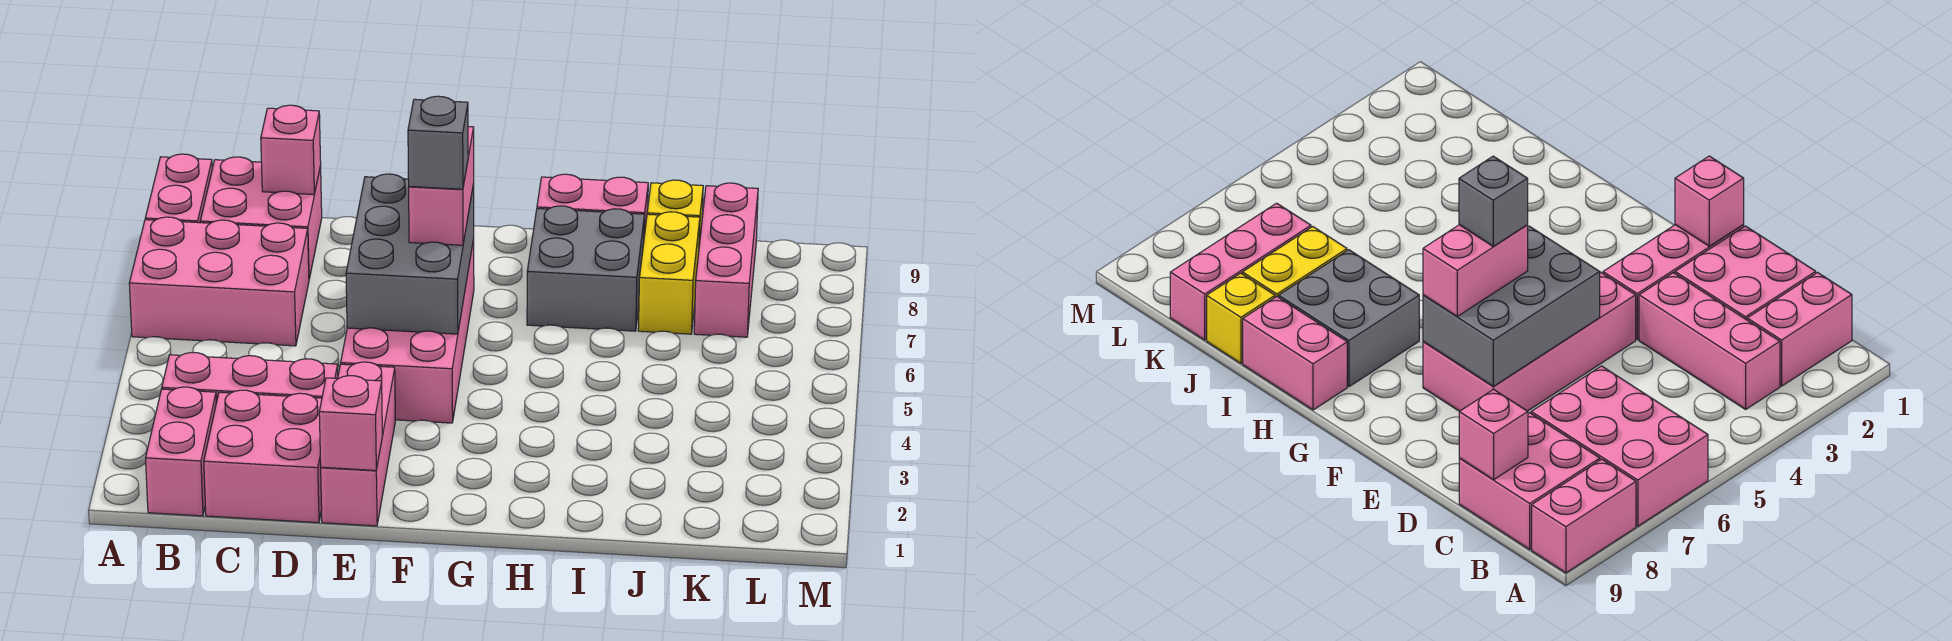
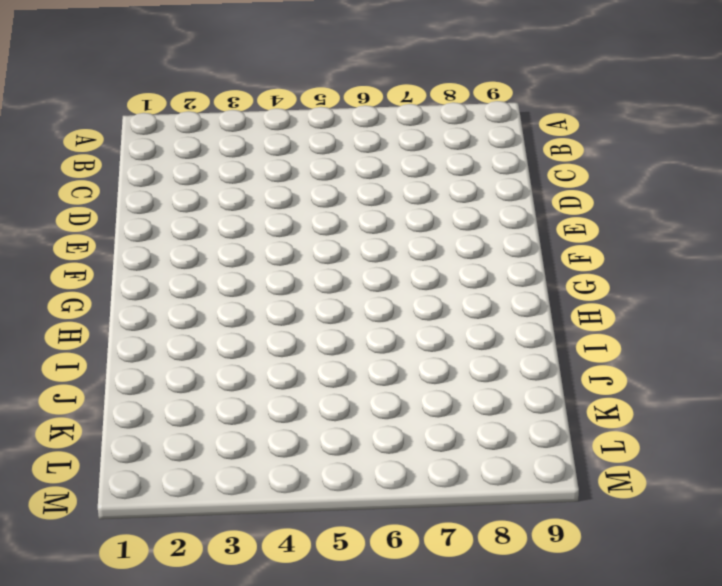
none -> pink 2x3 brick [129,217,309,346]
none -> pink 1x2 brick [145,154,212,223]
none -> pink 1x2 brick [146,387,216,516]

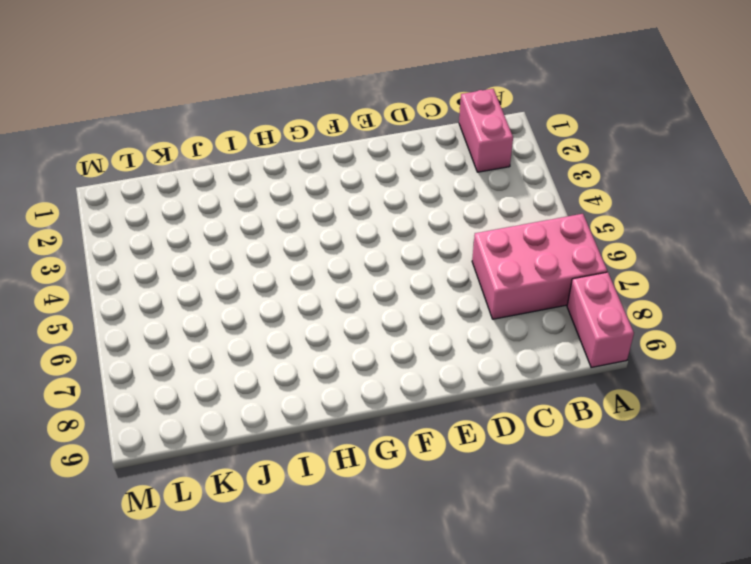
none -> pink 1x3 brick [162,353,338,403]
none -> pink 2x2 brick [200,157,322,279]
none -> pink 2x2 brick [204,390,322,523]

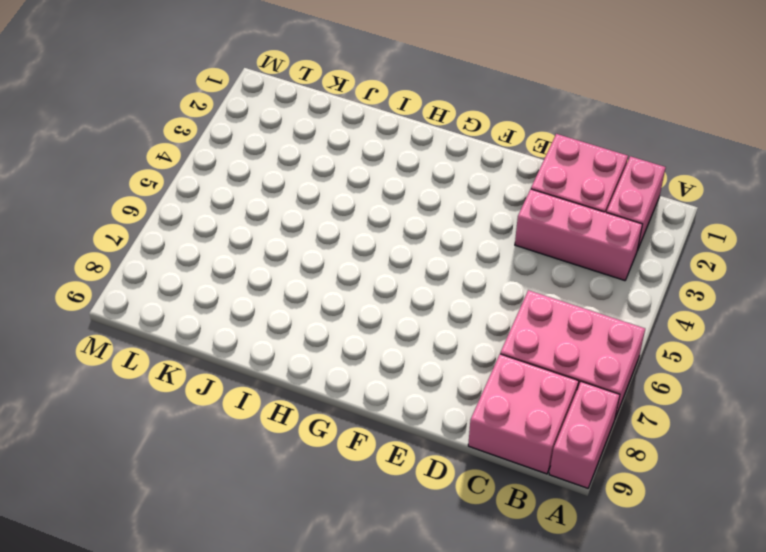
none -> pink 1x3 brick [321,362,395,526]
none -> pink 2x4 brick [341,239,474,423]
none -> grey 2x2 brick [527,206,644,331]

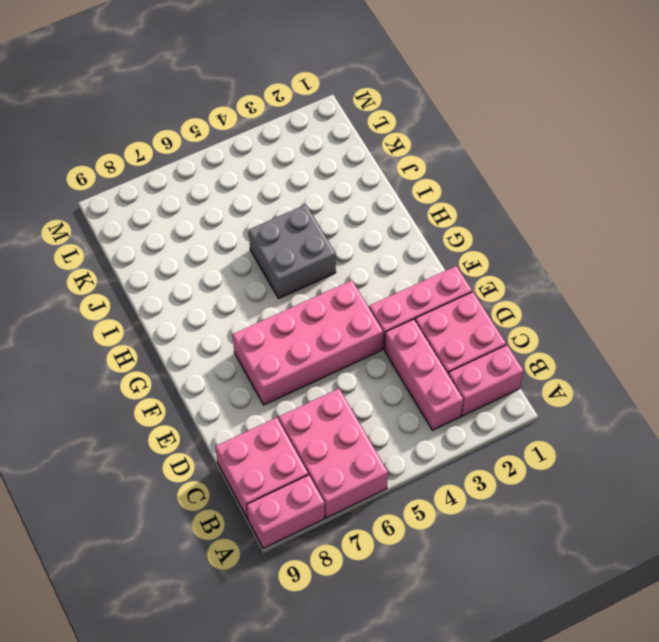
grey 2x2 brick [249,205,336,298] -> grey 2x2 brick moved to [527,206,644,331]
none -> pink 1x2 brick [537,174,648,236]
none -> yellow 1x2 brick [638,212,700,334]
none -> yellow 1x1 brick [647,180,703,245]

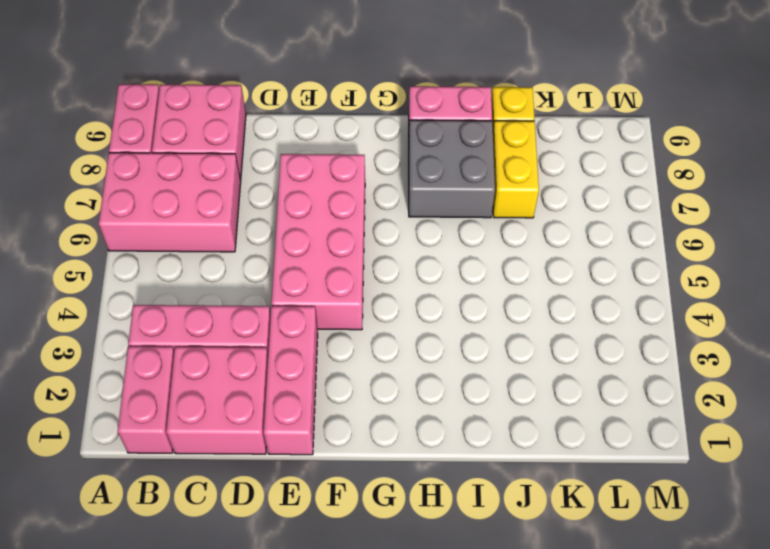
none -> pink 1x3 brick [694,183,758,337]
none -> pink 1x1 brick [261,105,321,194]
none -> pink 1x1 brick [319,376,382,470]

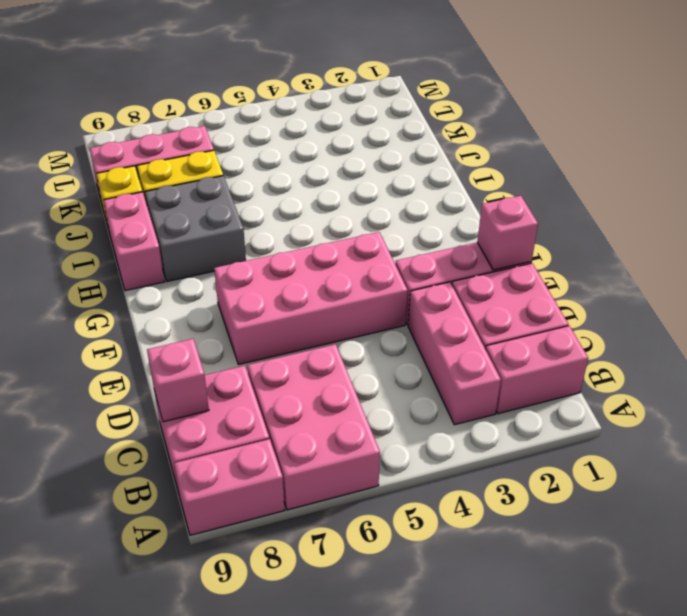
none -> grey 2x3 brick [346,174,474,334]
none -> pink 1x2 brick [409,127,474,245]
none -> grey 1x1 brick [408,96,468,189]

